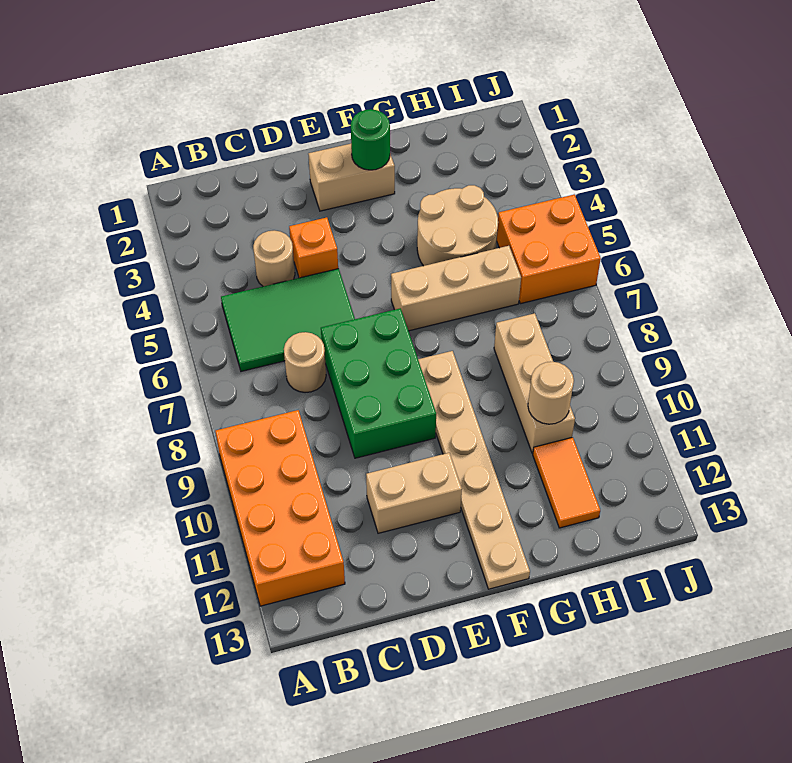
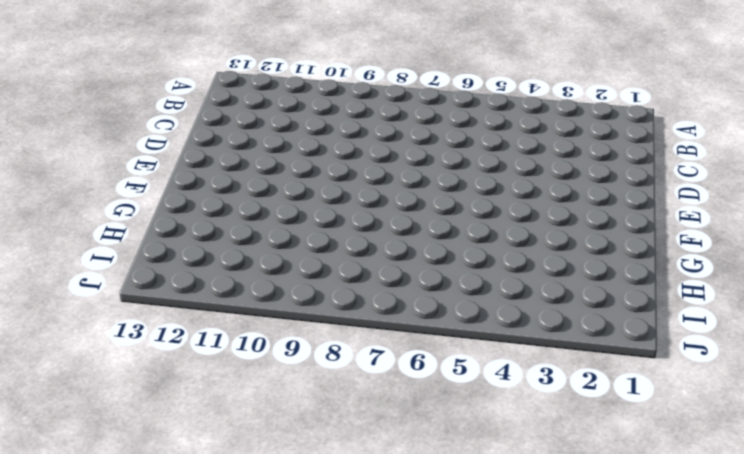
none -> orange 2x4 brick [215,410,345,606]
none -> green 2x3 tile [221,269,355,371]
none -> tan 1x1 round brick [253,230,295,286]

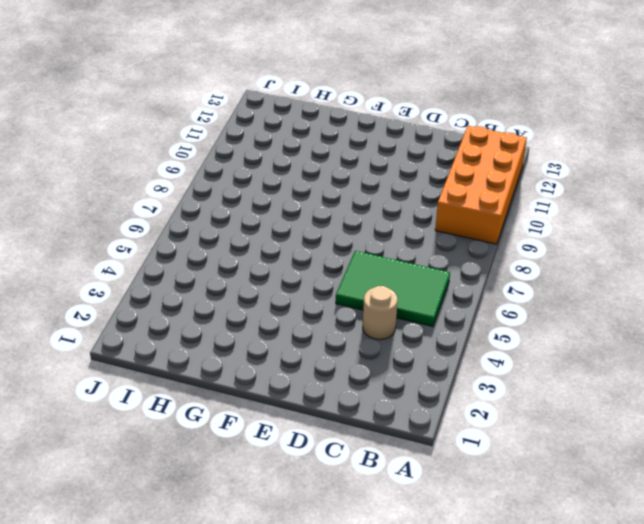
none -> tan 1x1 round brick [284,332,326,393]
none -> orange 1x1 brick [289,217,338,278]
none -> green 2x3 brick [321,308,436,458]

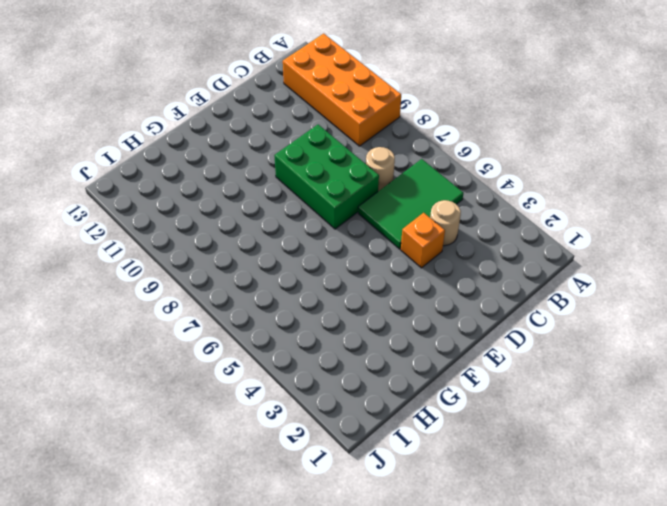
none -> tan 1x2 brick [366,453,462,533]
none -> tan 1x2 brick [308,144,395,211]
none -> tan 1x3 brick [391,246,521,331]

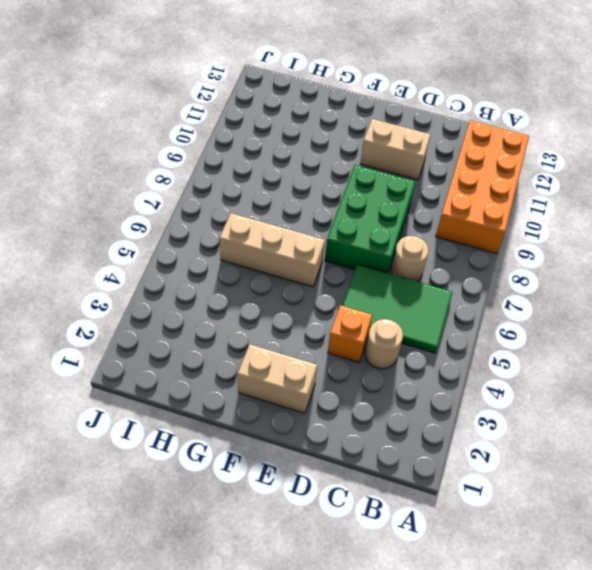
none -> tan 1x6 plate [418,351,530,589]
none -> tan 2x2 round brick [417,185,498,266]
none -> tan 1x3 brick [494,313,575,453]

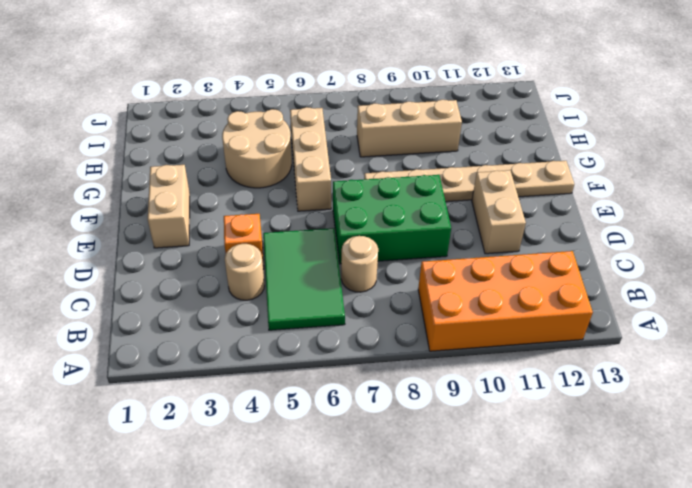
none -> orange 1x2 tile [533,437,600,528]
none -> orange 2x2 brick [497,195,601,304]
none -> green 1x1 round brick [351,109,390,170]

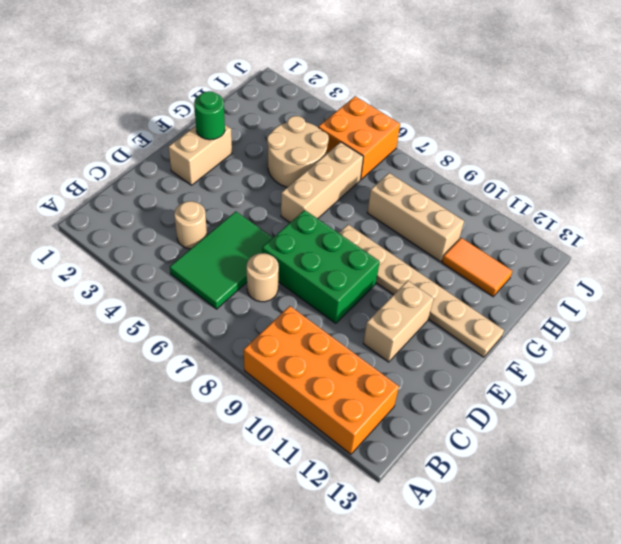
none -> orange 1x1 brick [289,217,338,278]
none -> tan 1x1 round brick [528,362,574,424]

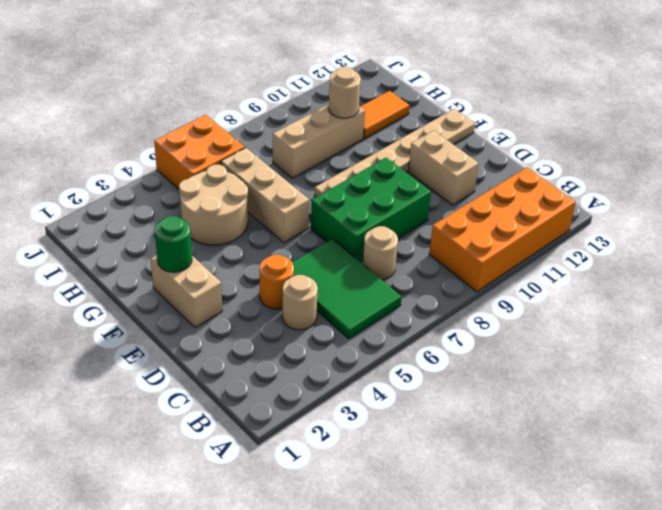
orange 1x1 round brick [260,255,294,309] -> orange 1x1 brick [289,217,338,278]

